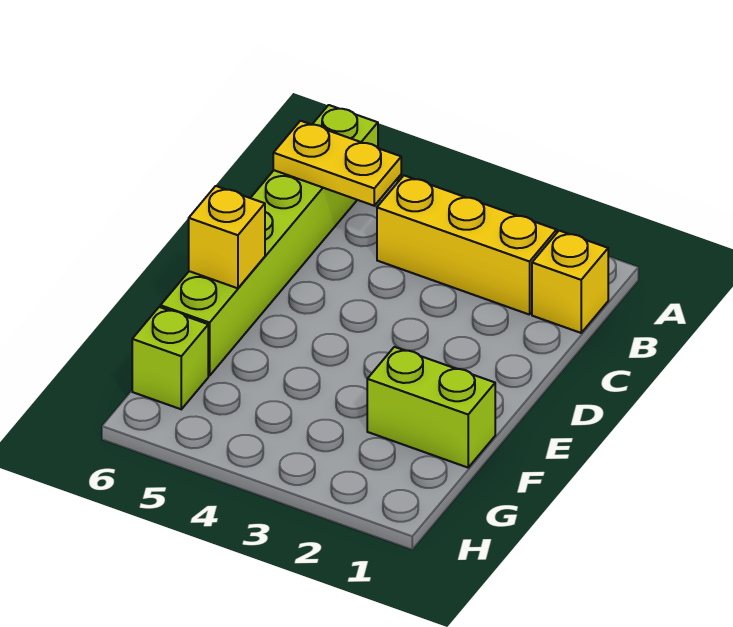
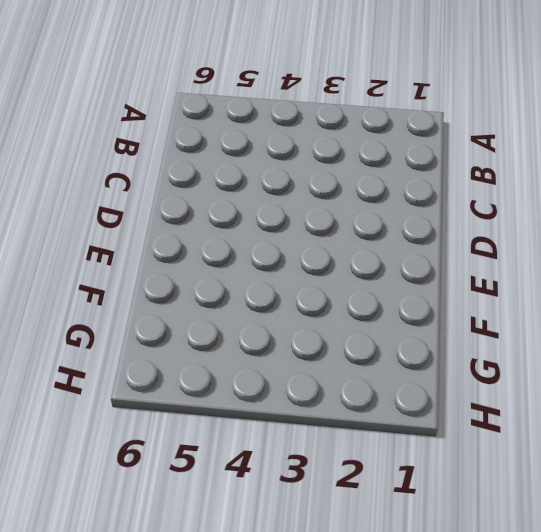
none -> lime 1x6 brick [160,105,378,376]
none -> yellow 1x1 brick [532,231,608,333]

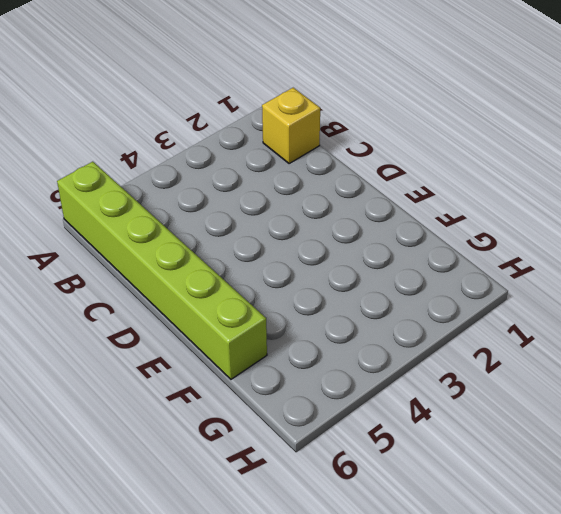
none -> yellow 1x3 brick [377,176,557,315]
none -> lime 1x2 brick [367,347,495,468]

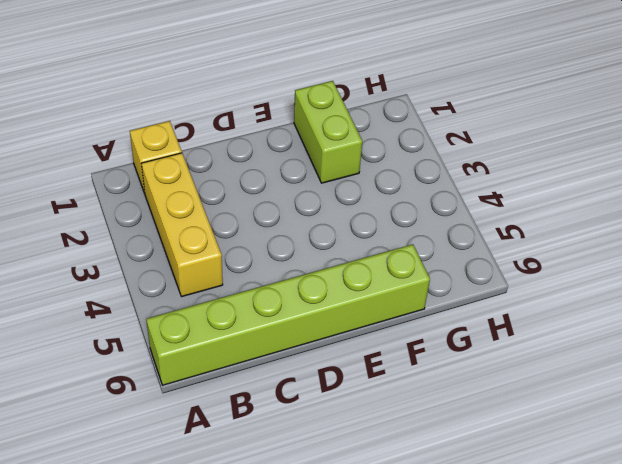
none -> lime 1x1 brick [132,307,208,409]
none -> yellow 1x2 plate [273,121,401,206]

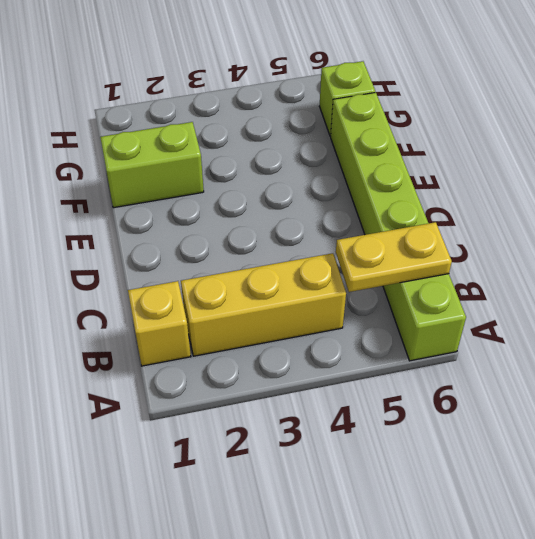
none -> yellow 1x1 brick [189,186,265,288]

